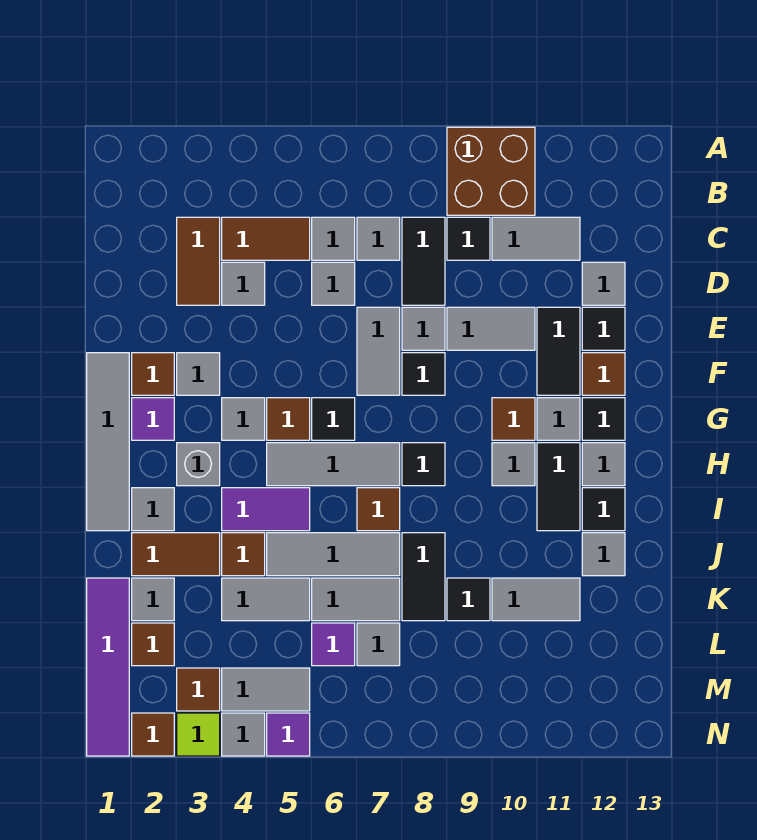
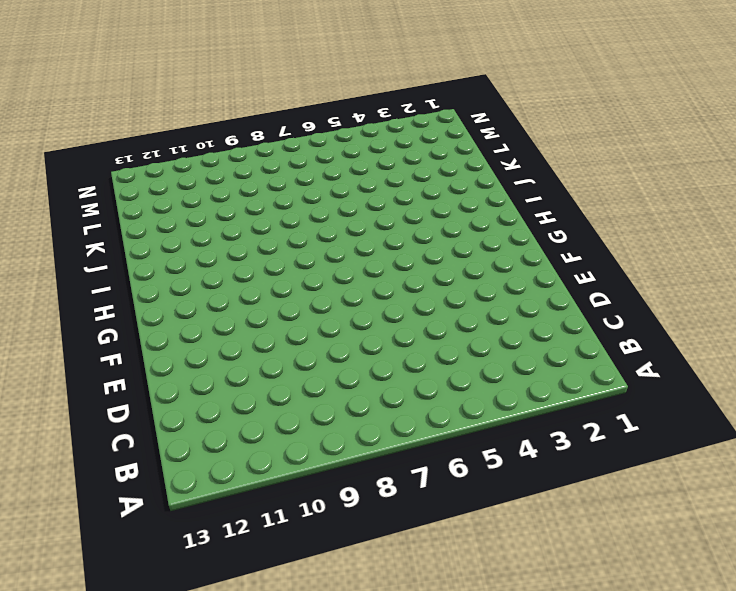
none -> brown 2x2 brick [447,127,535,215]
none -> brown 1x2 tile [177,217,220,305]
none -> brown 1x2 tile [222,217,310,260]
none -> grey 1x1 tile [312,217,355,260]

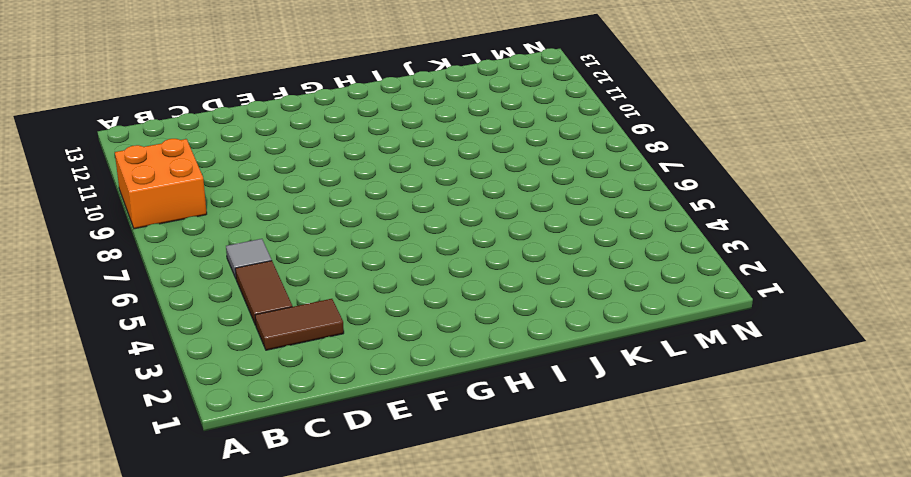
orange 2x2 brick [115,139,207,229] -> brown 2x2 brick [447,127,535,215]
none -> grey 1x1 tile [357,217,400,260]
none -> black 1x2 tile [402,217,445,305]
none -> black 1x1 tile [447,217,490,260]
none -> grey 1x2 tile [492,217,580,260]

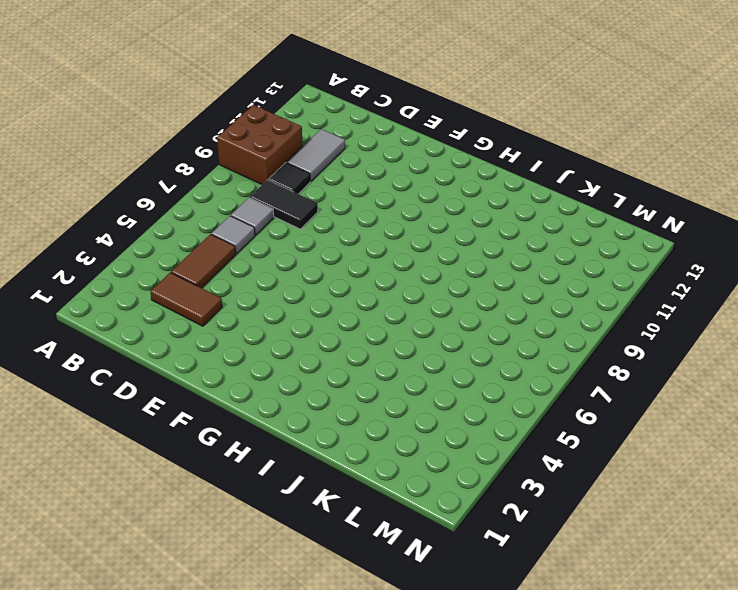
none -> grey 1x1 tile [222,262,265,305]
none -> grey 1x1 tile [312,262,355,305]
none -> grey 1x1 tile [582,262,625,305]
none -> grey 1x2 tile [357,307,400,395]

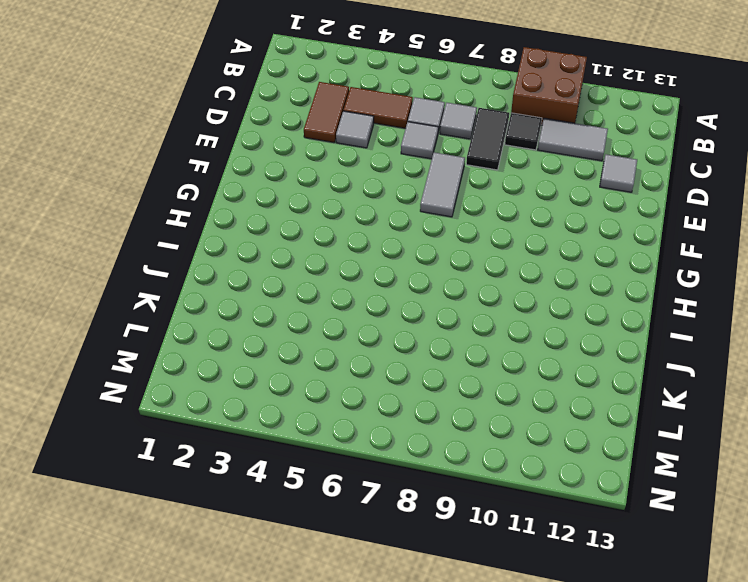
none -> grey 1x1 tile [402,307,445,350]
none -> grey 1x2 tile [447,307,535,350]
none -> black 1x2 tile [537,307,580,395]
none -> black 1x1 tile [582,307,625,350]

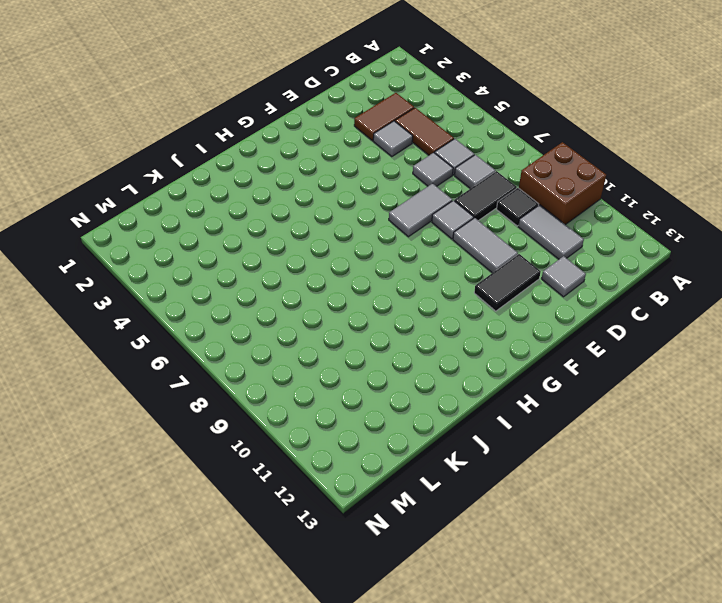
none -> black 1x1 tile [582,307,625,350]
none -> grey 1x4 tile [87,353,129,531]
none -> brown 1x1 tile [132,353,174,395]
none -> grey 1x1 tile [177,353,220,395]

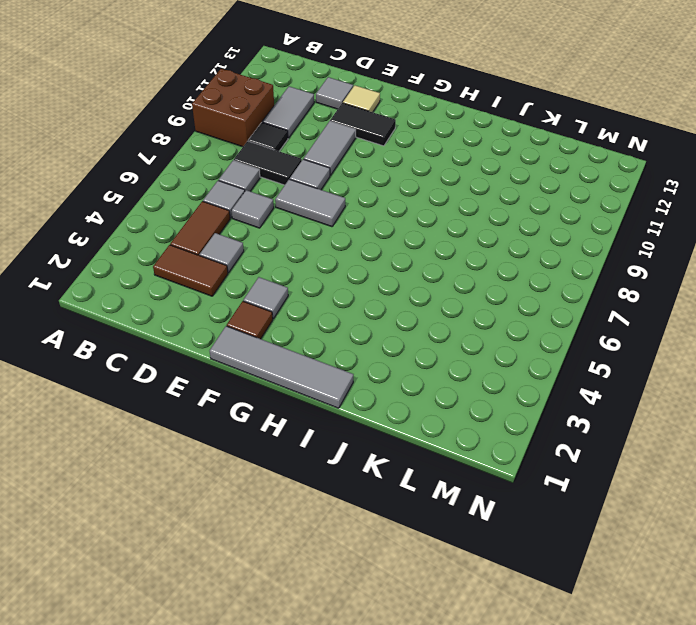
tan 1x1 tile [343,85,380,112] -> black 1x1 tile [582,307,625,350]
none -> black 1x1 tile [402,353,445,395]
none -> brown 1x1 tile [582,353,625,395]
none -> purple 1x1 tile [132,398,174,440]
none -> grey 1x1 tile [222,398,265,440]

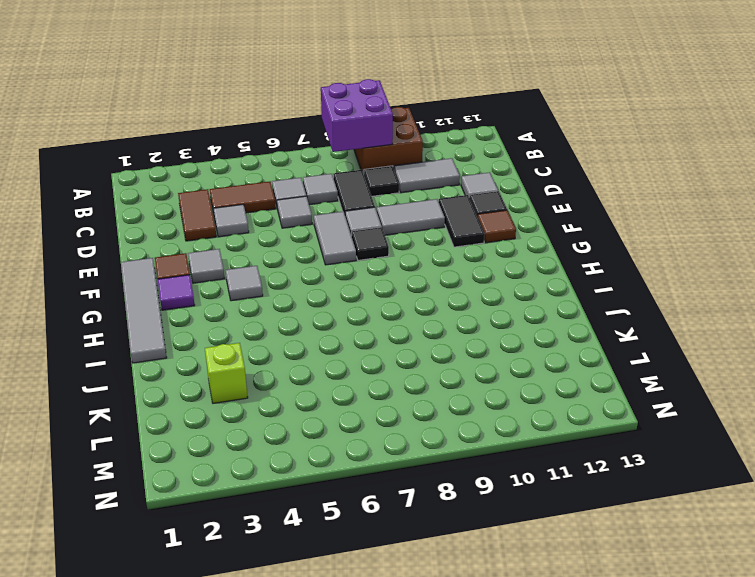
purple 2x2 brick [321,79,393,152] -> none
lime 1x1 brick [205,343,248,403] -> none
none -> brown 1x1 tile [267,398,310,440]
none -> black 1x1 tile [312,398,355,440]
none -> brown 1x1 tile [492,398,535,440]
none -> grey 1x1 tile [537,398,580,440]

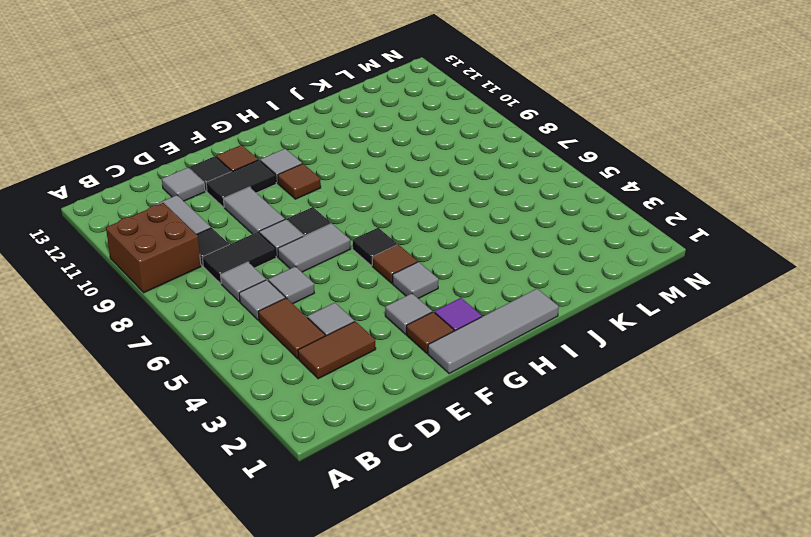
none -> black 1x1 tile [582,398,625,440]
none -> grey 1x1 brick [177,443,220,486]
none -> grey 1x3 tile [267,443,400,486]
none -> black 1x1 tile [402,443,445,486]

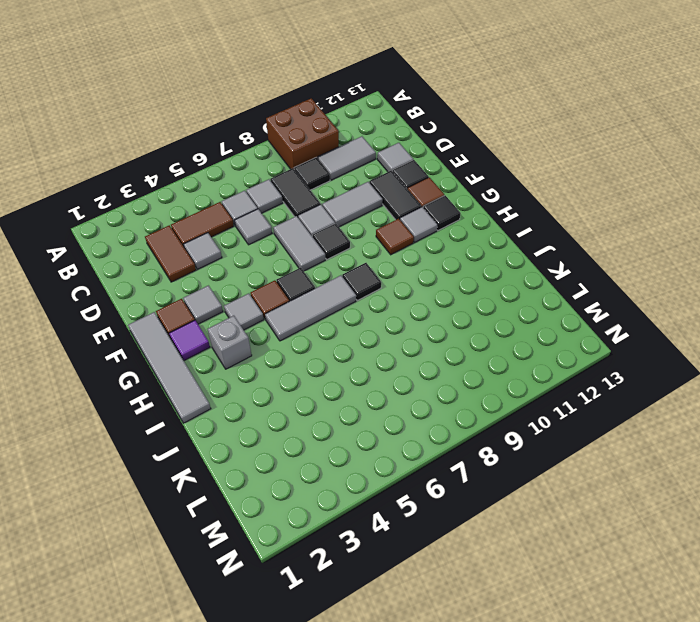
none -> grey 1x1 tile [492,443,535,486]
none -> black 1x2 tile [537,443,580,531]
none -> grey 1x1 tile [582,443,625,486]
none -> grey 1x1 tile [132,488,174,531]

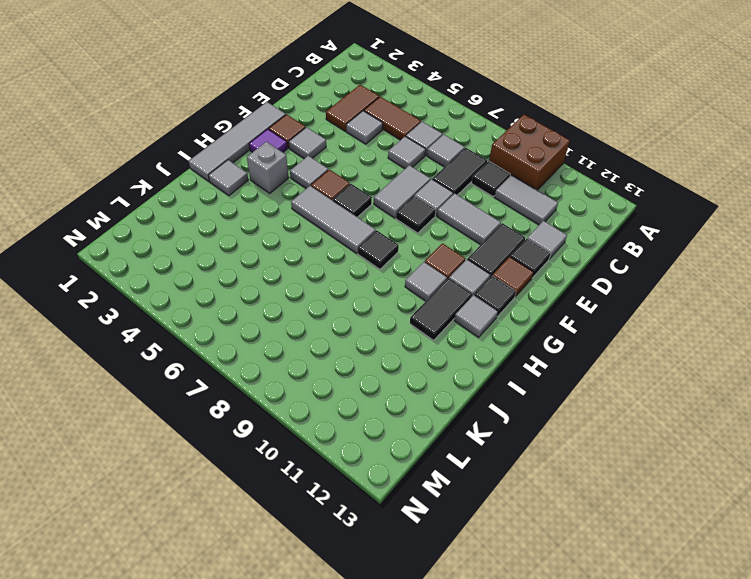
none -> purple 1x2 tile [222,488,310,531]
none -> brown 1x1 tile [357,488,400,531]
none -> black 1x1 tile [582,488,625,531]
none -> brown 1x2 tile [132,533,220,576]

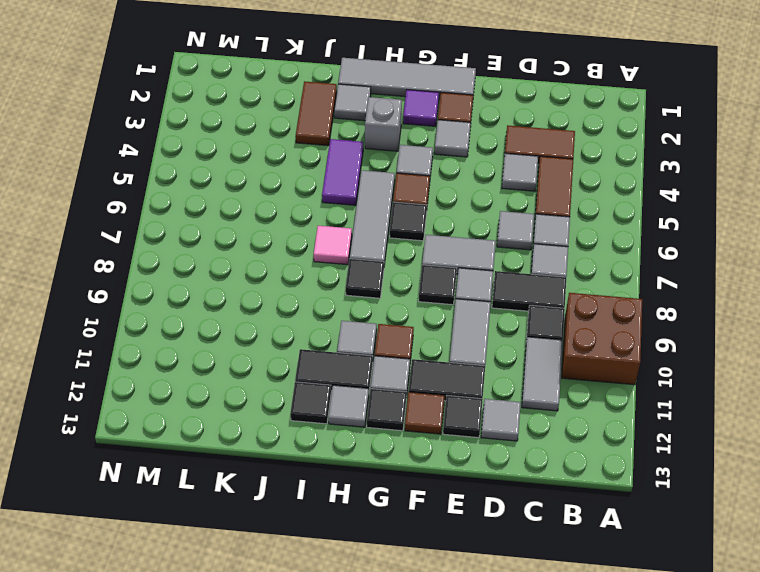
pink 1x1 tile [314,226,352,265] -> brown 1x1 tile [357,488,400,531]
none -> brown 1x1 tile [222,533,265,576]
none -> grey 1x3 tile [267,533,400,576]
none -> black 1x2 tile [402,533,445,621]
none -> grey 1x1 tile [582,533,625,576]

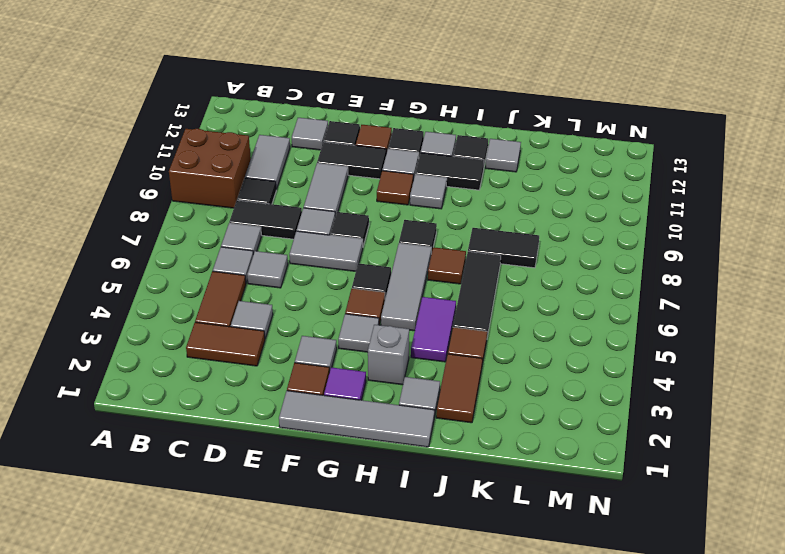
black 1x3 tile [453,251,501,337] -> grey 1x3 tile [267,533,400,576]
none -> purple 1x4 tile [87,578,129,756]
none -> grey 1x1 tile [132,578,174,621]
none -> grey 1x2 tile [222,578,310,621]
none -> grey 1x2 tile [312,578,400,621]

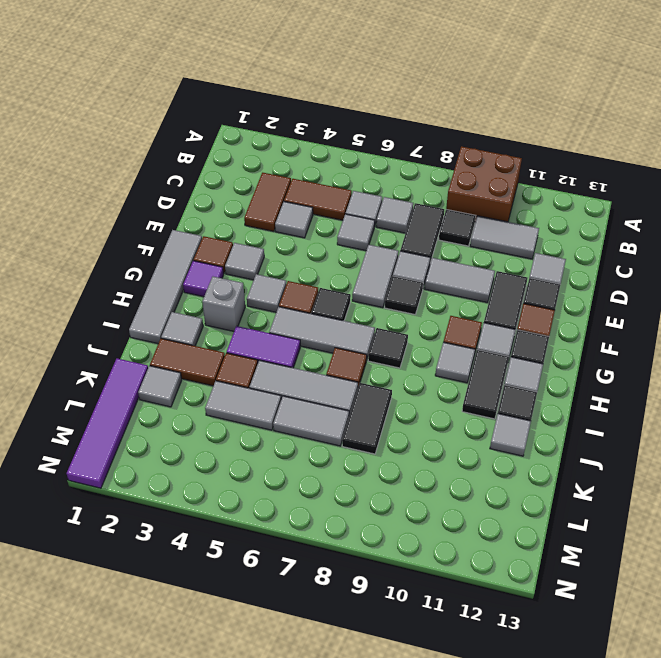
none -> black 1x1 tile [447,578,490,621]
none -> grey 1x2 tile [492,578,580,621]
none -> brown 1x1 tile [132,623,174,666]
none -> purple 1x1 tile [312,623,355,666]

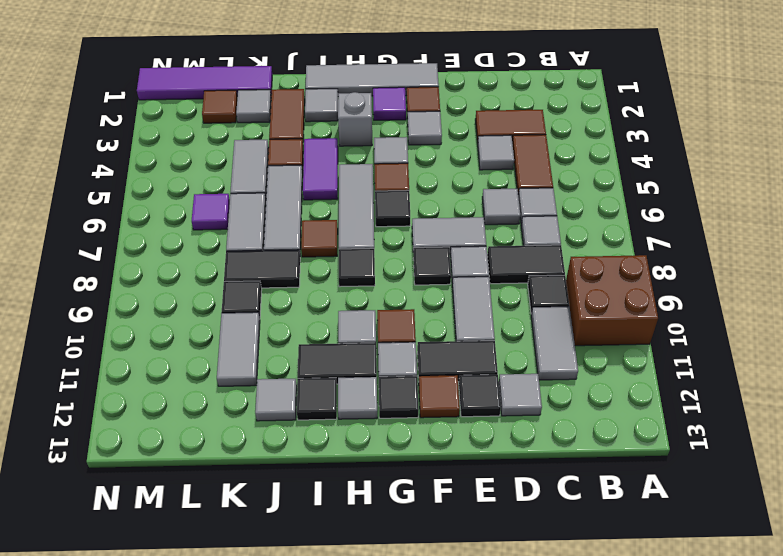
none -> grey 1x1 tile [357,623,400,666]
none -> brown 1x1 tile [177,668,220,711]
none -> grey 1x2 tile [222,668,310,711]
none -> brown 1x1 tile [132,713,174,756]

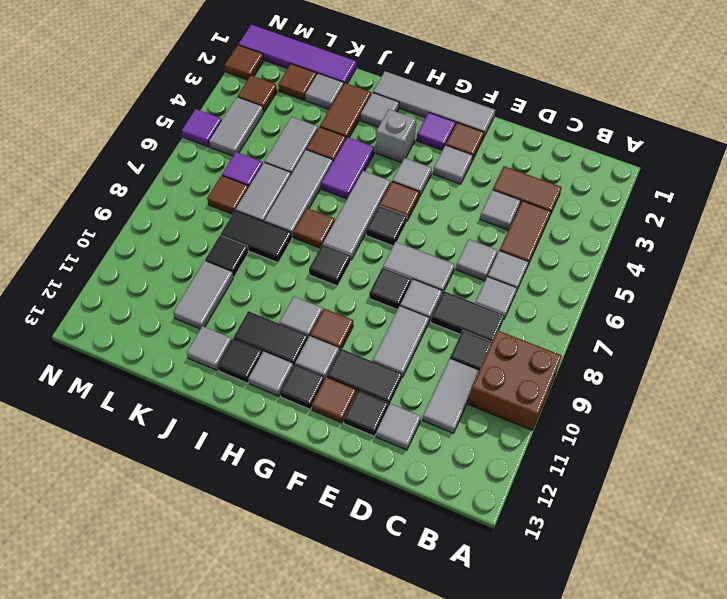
brown 1x1 tile [207,175,248,214] -> grey 1x1 tile [357,623,400,666]
none -> lime 1x1 tile [177,713,220,756]
none -> grey 1x1 tile [222,713,265,756]

